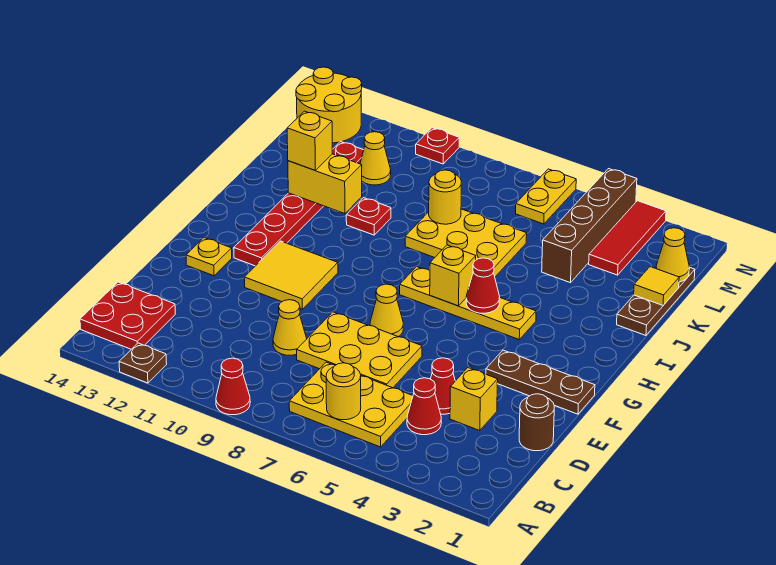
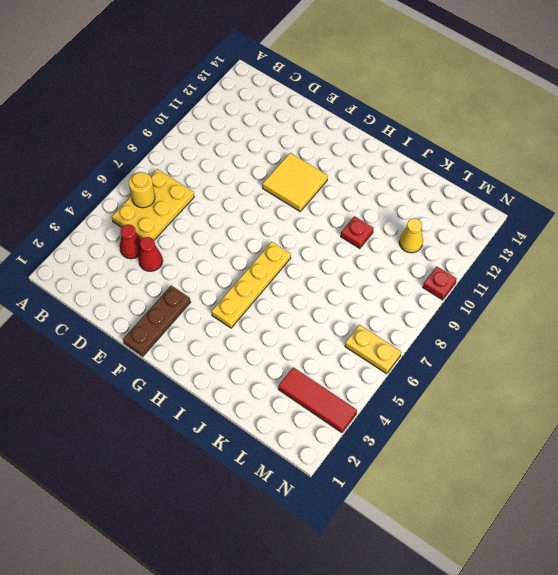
none -> red 1x1 cone [216,358,250,415]
none -> brown 1x1 plate [119,343,167,383]
none -> red 2x2 plate [80,282,175,349]
none -> brown 1x1 round brick [519,394,554,451]

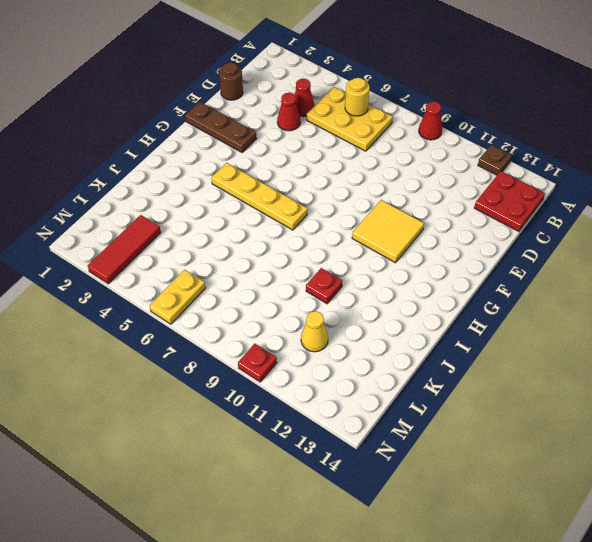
none -> yellow 1x1 brick [450,368,498,430]
none -> yellow 2x3 plate [297,312,422,388]
none -> yellow 1x1 cone [273,300,307,355]
none -> yellow 1x1 cone [370,284,403,337]

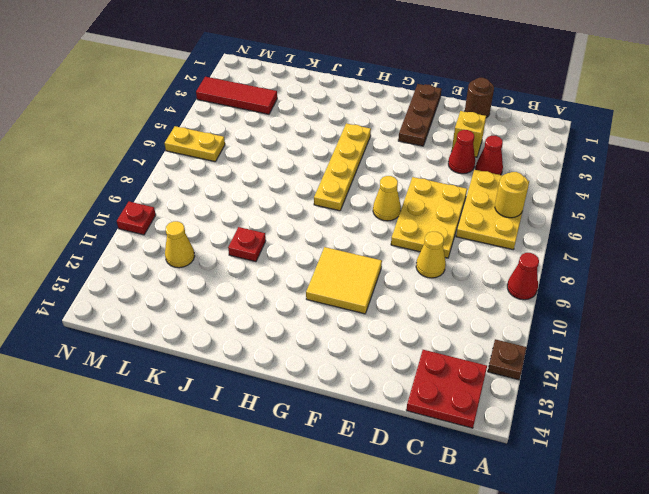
none -> yellow 1x1 plate [186,238,232,276]
none -> red 1x6 plate [234,142,364,266]
none -> brown 1x3 plate [617,267,695,335]
none -> yellow 2x3 plate [405,209,527,277]

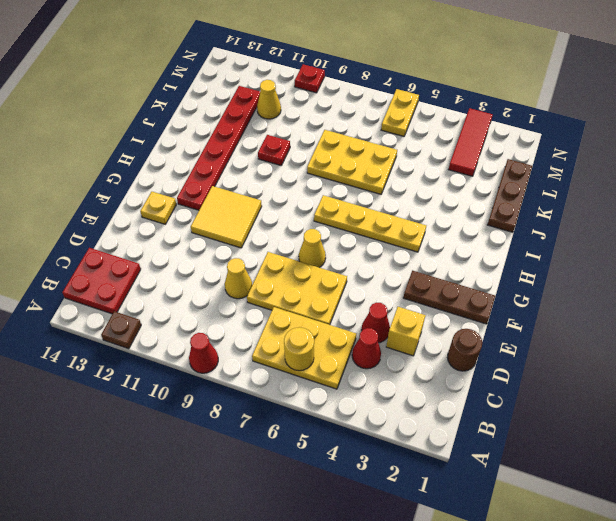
none -> brown 1x4 brick [542,169,637,283]
none -> yellow 2x2 round brick [296,67,362,143]
none -> red 1x1 cone [466,258,500,313]
none -> yellow 1x1 brick [430,245,476,306]

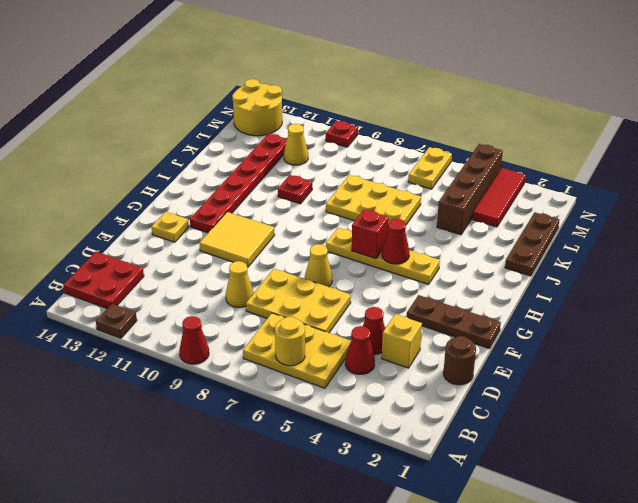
red 1x1 brick [352,209,389,259] -> yellow 1x1 brick [430,245,476,306]
none -> yellow 1x2 brick [288,154,362,214]
none -> yellow 1x1 tile [634,267,679,305]
none -> yellow 1x1 round brick [429,170,462,224]
none -> yellow 1x1 cone [656,228,689,282]

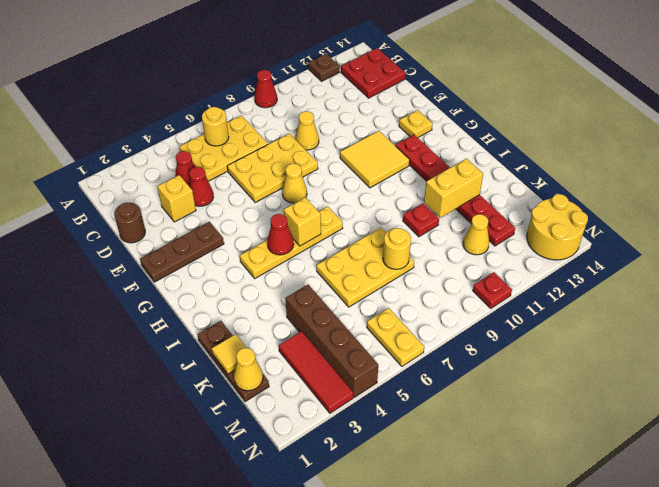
none -> yellow 1x1 brick [287,111,332,170]

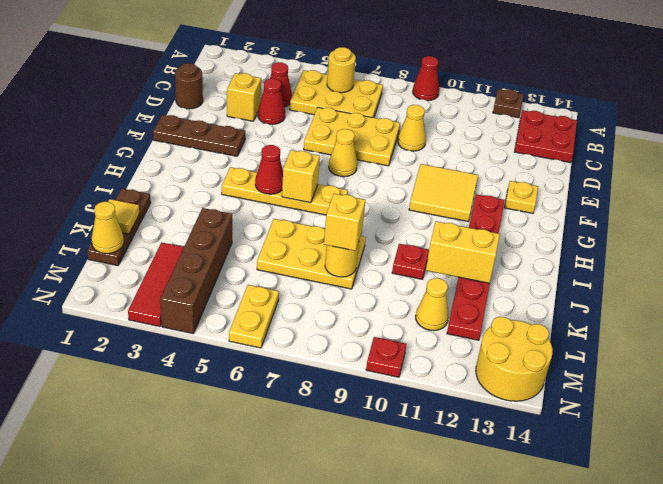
yellow 1x1 brick [324,194,365,251] -> yellow 1x1 brick moved to [287,111,332,170]

